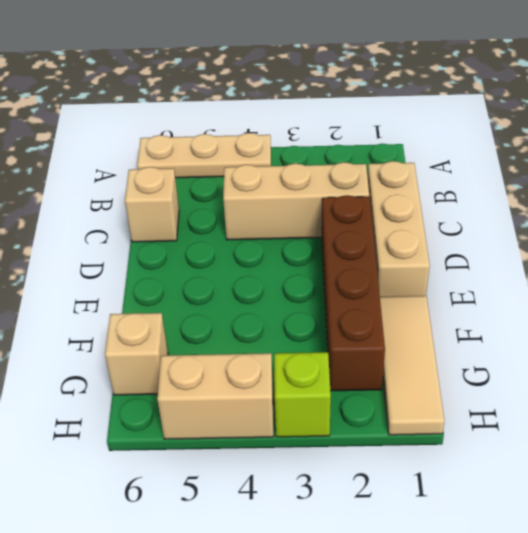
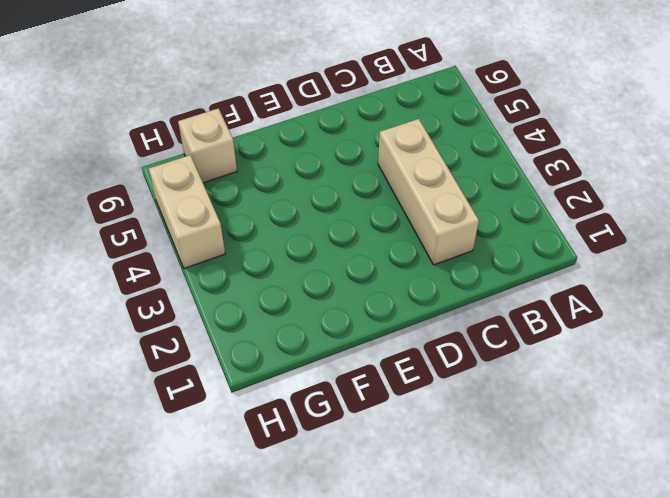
none -> tan 1x3 plate [137,133,271,178]
none -> tan 1x3 brick [368,161,430,297]

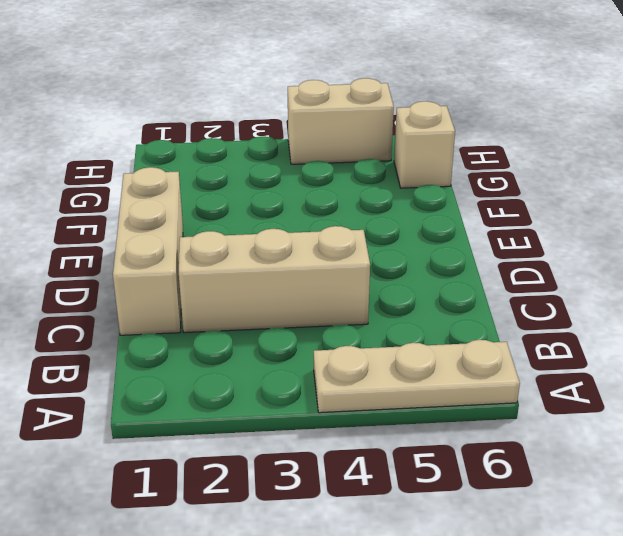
none -> tan 1x1 brick [125,167,179,242]
none -> brown 1x4 brick [322,195,385,391]

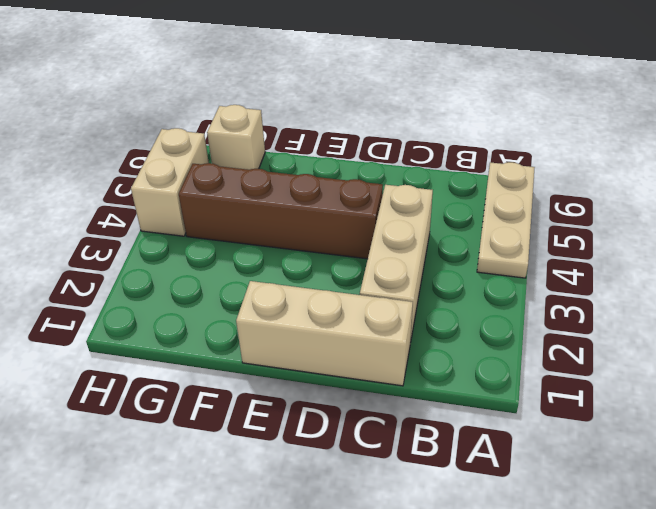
brown 1x4 brick [179,163,383,259] -> brown 1x4 brick moved to [322,195,385,391]
none -> tan 1x1 brick [125,167,179,242]
none -> tan 1x3 tile [380,296,444,435]

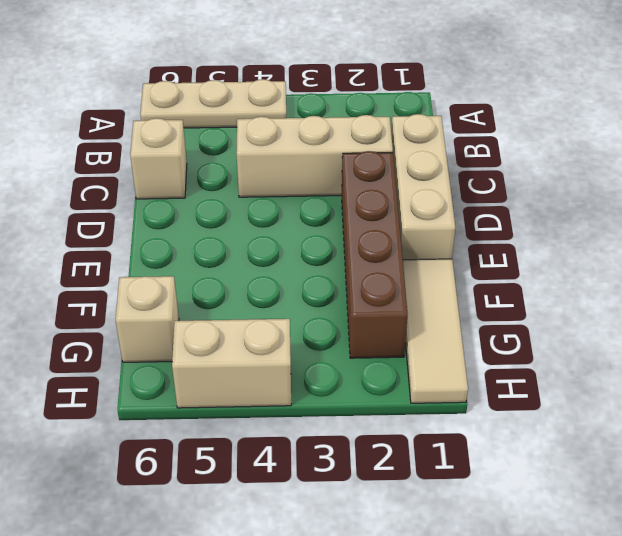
none -> lime 1x1 brick [274,352,331,437]

